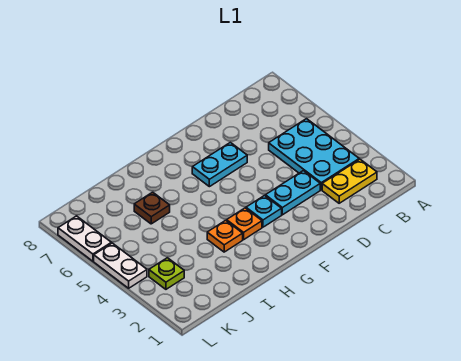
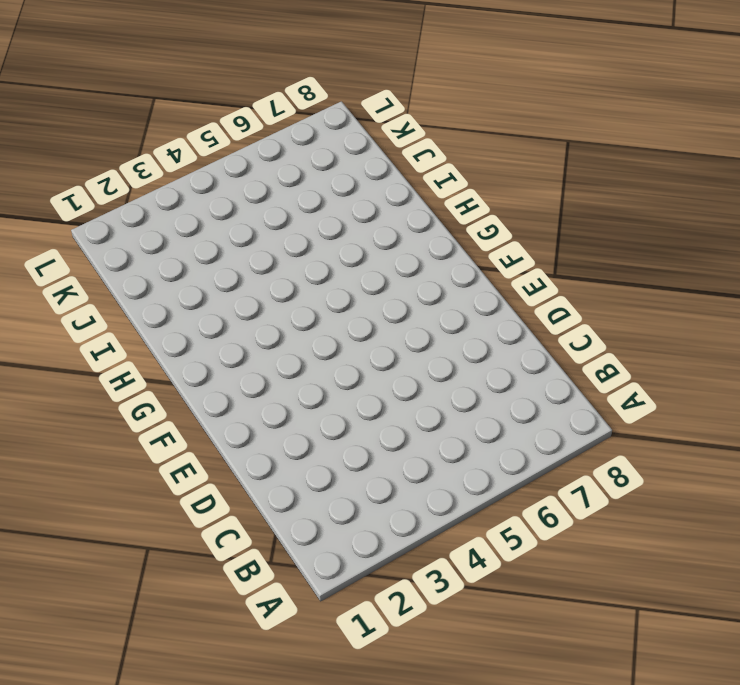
none -> yellow 1x2 plate [322,159,377,203]
none -> cyan 2x3 plate [269,119,359,190]

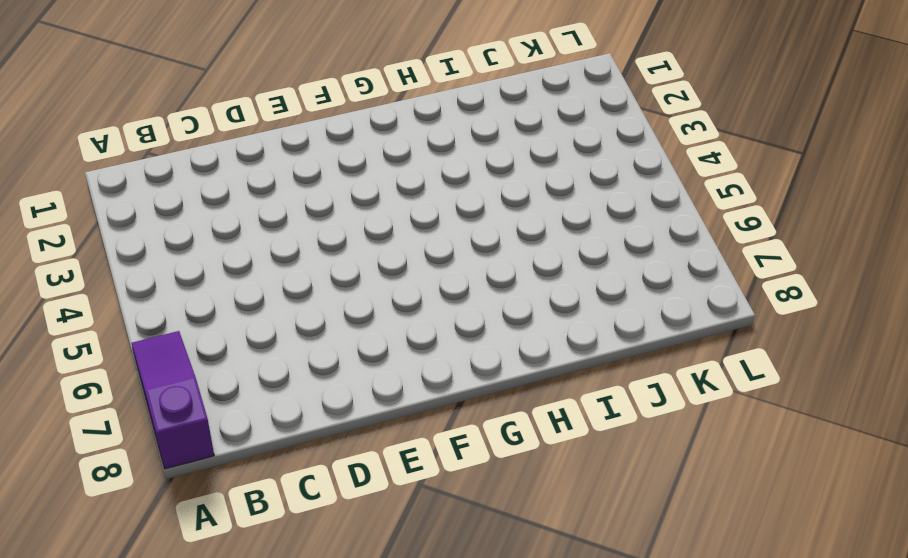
purple 1x3 slope [132,331,214,469] -> none
none -> yellow 1x2 plate [322,159,377,203]
none -> cyan 2x3 plate [269,119,359,190]

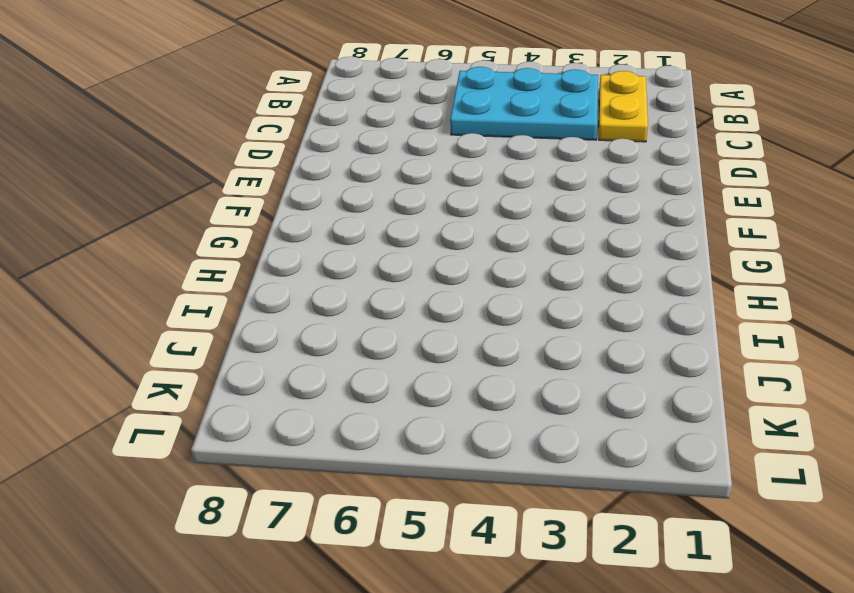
none -> cyan 1x2 plate [265,171,320,215]
none -> cyan 1x2 plate [192,142,247,187]

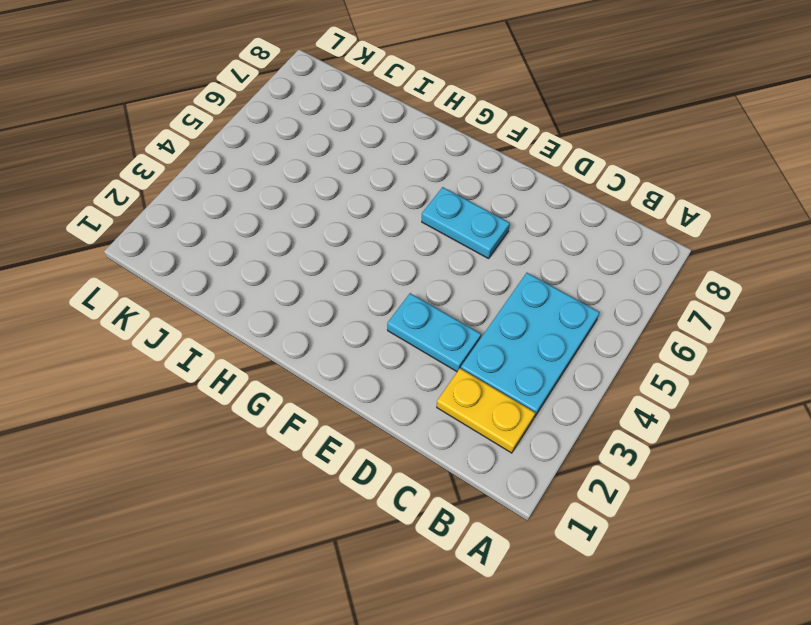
none -> cyan 1x1 plate [246,196,282,227]
none -> orange 1x1 plate [227,208,262,240]

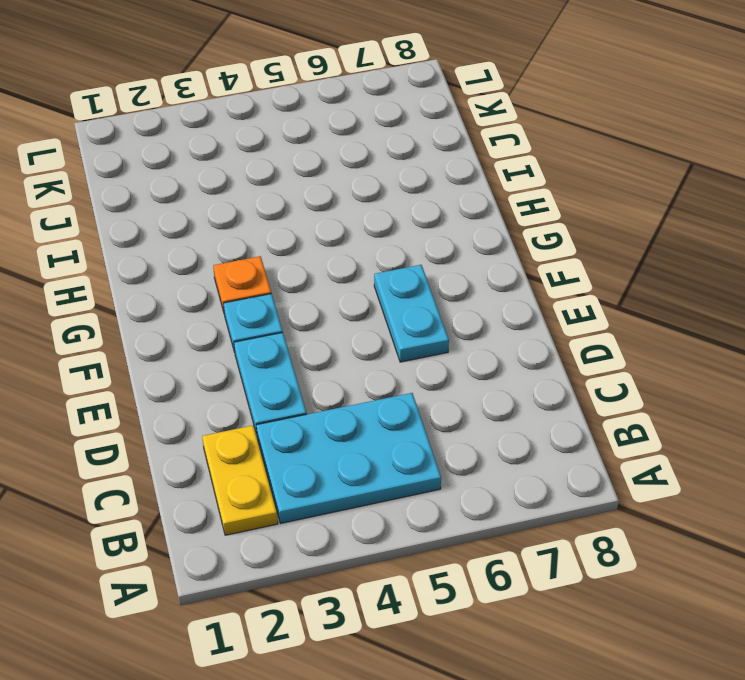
none -> orange 1x1 plate [207,220,243,252]
none -> brown 1x1 plate [134,192,170,224]

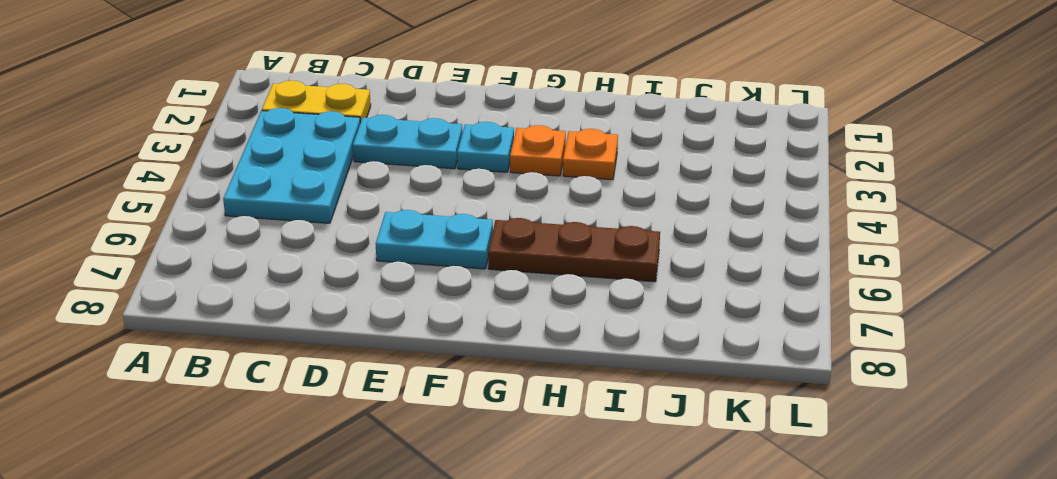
brown 1x3 plate [488,218,660,282] -> brown 1x1 plate [134,192,170,224]
none -> lime 1x1 plate [149,258,184,289]
none -> white 1x2 plate [94,243,147,288]

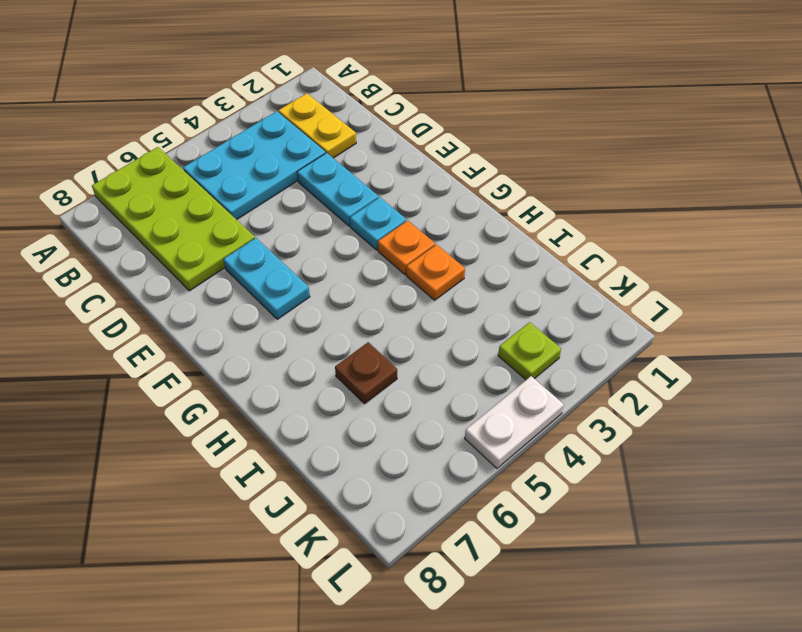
lime 2x4 plate [92,147,255,291] -> none
none -> white 1x2 plate [58,216,111,261]

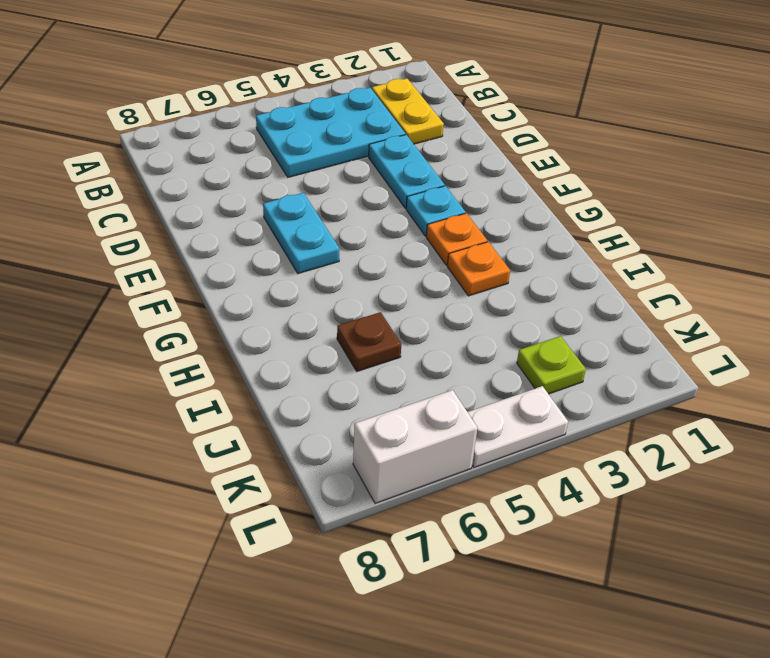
white 1x2 brick [353,390,477,503] -> white 1x2 plate [58,216,111,261]

